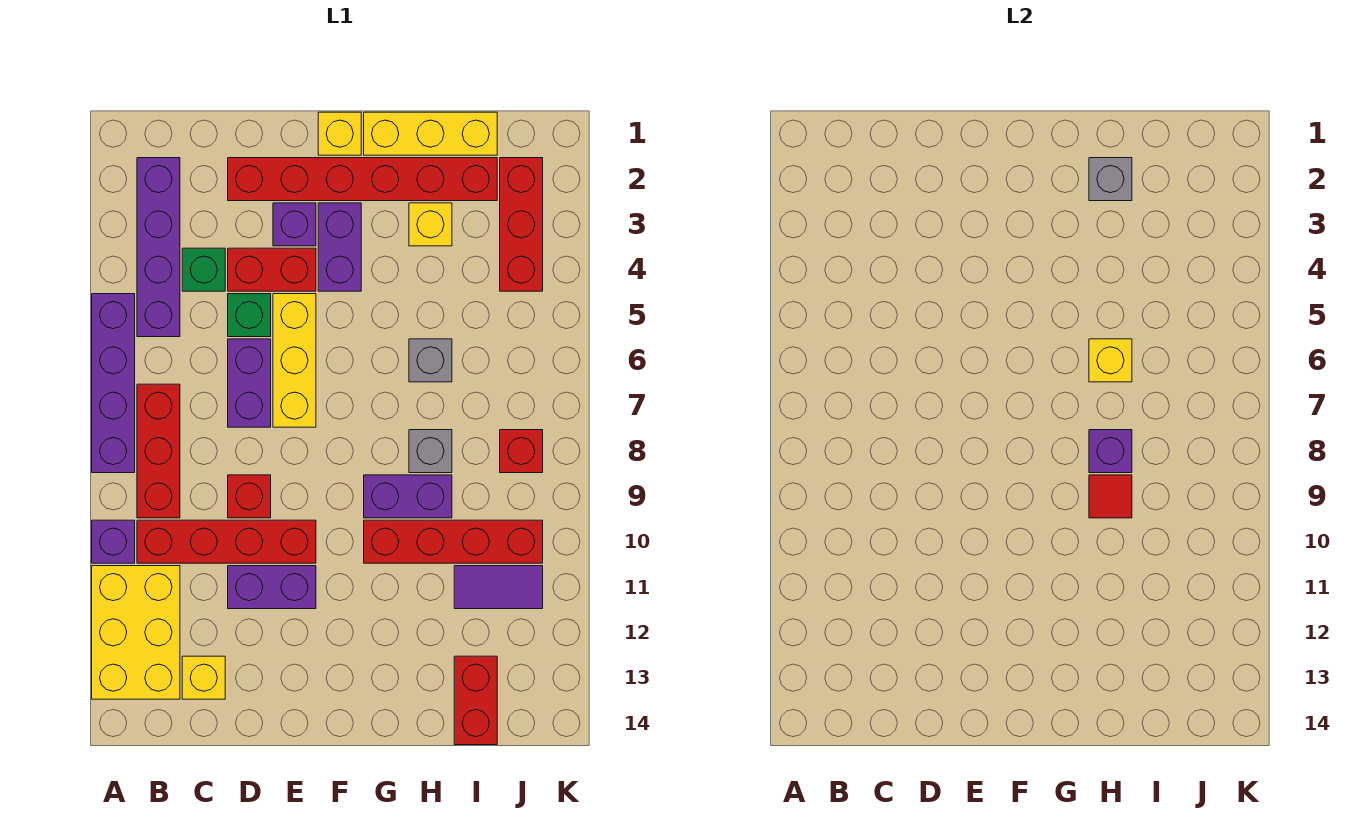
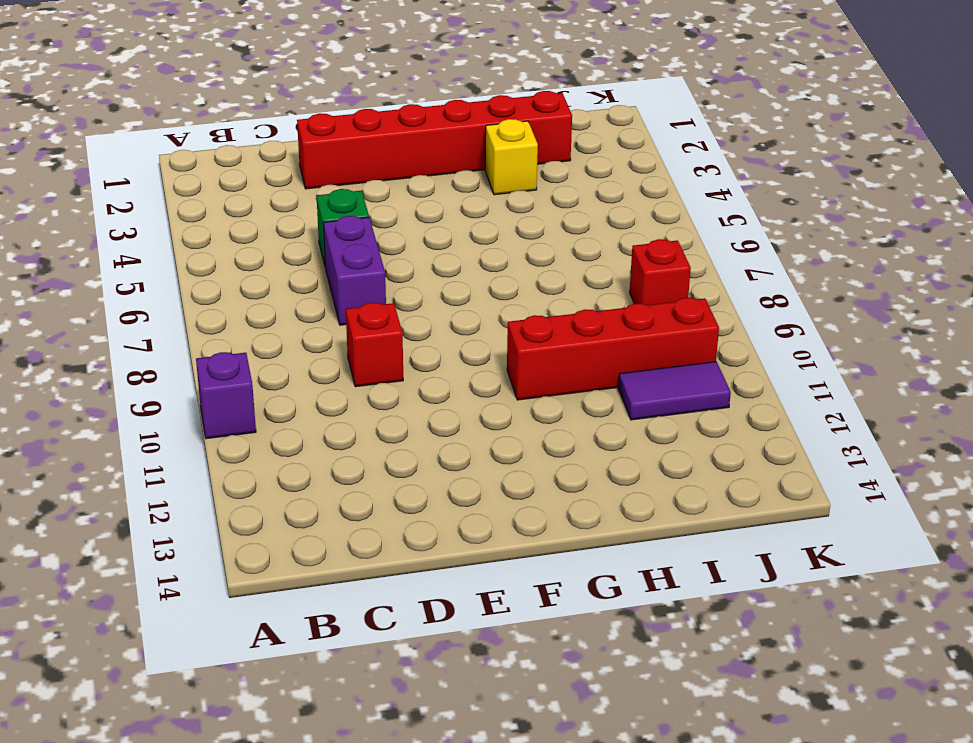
none -> purple 1x4 brick [92,294,135,473]
none -> yellow 2x3 brick [92,566,180,699]
none -> purple 1x4 brick [137,158,180,337]
none -> red 1x3 brick [137,384,180,518]

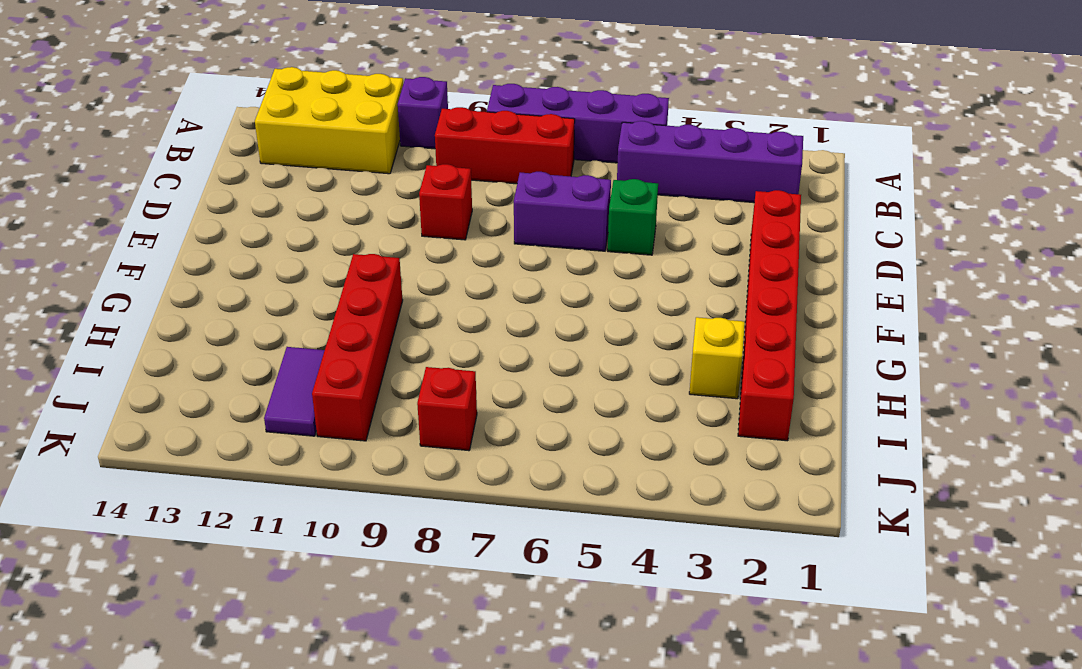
none -> red 1x4 brick [137,520,316,563]
none -> green 1x1 brick [182,248,225,291]
none -> yellow 1x1 brick [182,656,225,699]
none -> red 1x2 brick [228,248,316,291]

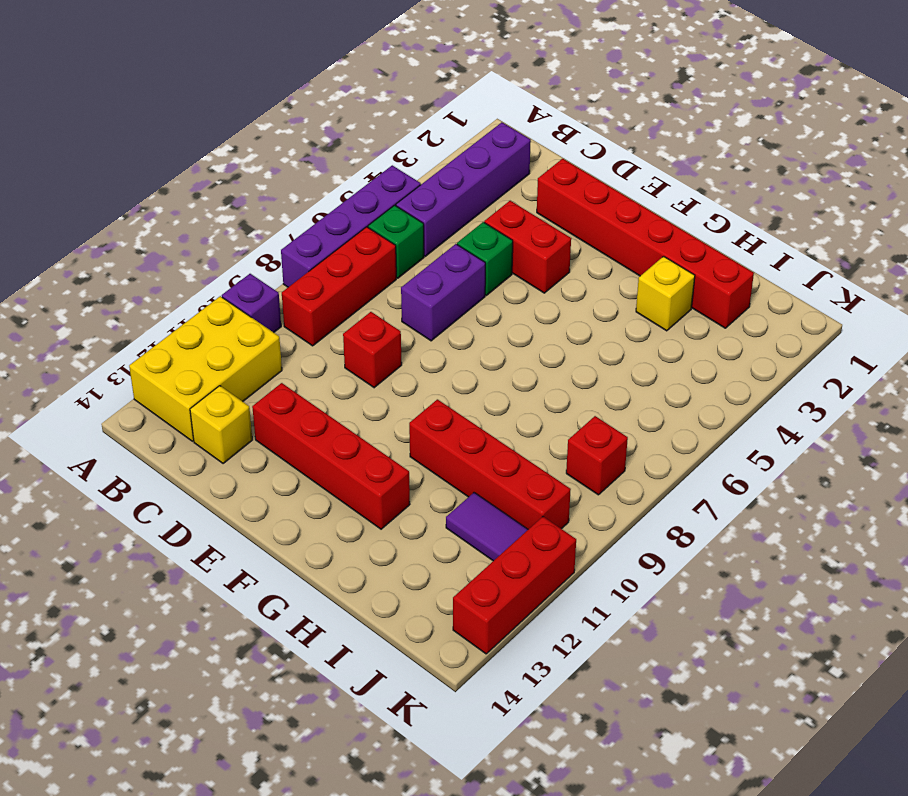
green 1x1 brick [368,205,424,278] -> green 1x1 brick moved to [182,248,225,291]
red 1x4 brick [252,383,410,529] -> red 1x4 brick moved to [137,520,316,563]
red 1x3 brick [453,517,576,654] -> red 1x3 brick moved to [500,158,543,291]
none -> purple 1x2 brick [228,566,316,609]
none -> purple 1x1 brick [273,203,316,246]
none -> yellow 1x3 brick [273,294,316,427]
none -> yellow 1x1 brick [318,112,361,155]

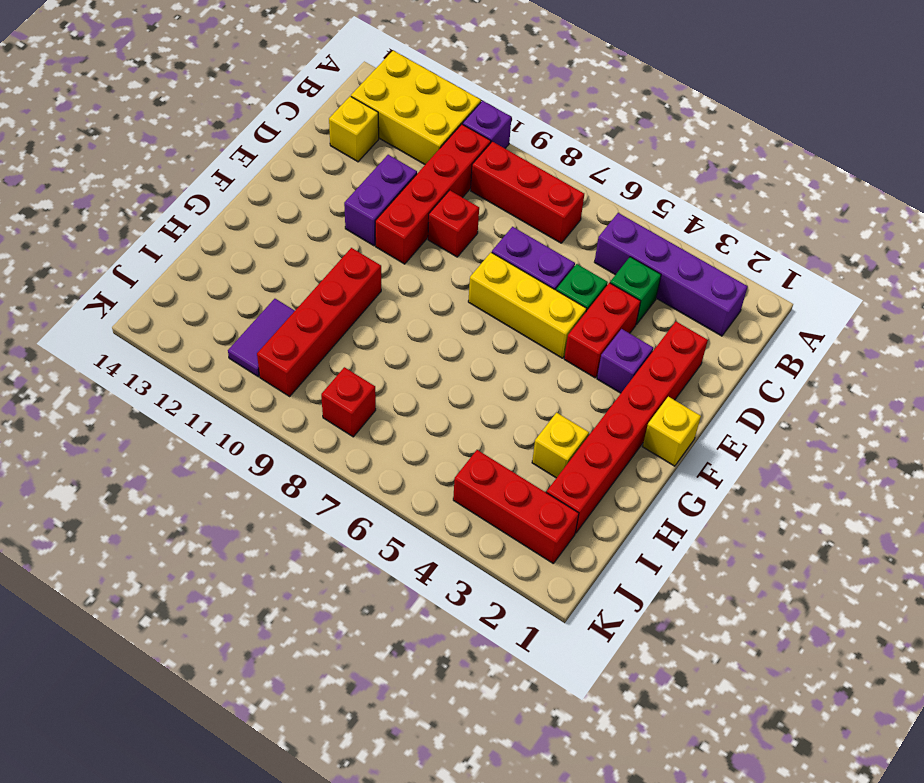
none -> purple 1x4 brick [92,294,135,473]
none -> purple 1x2 brick [318,203,361,291]
none -> yellow 1x3 brick [364,112,497,155]
none -> purple 1x2 brick [364,475,452,518]

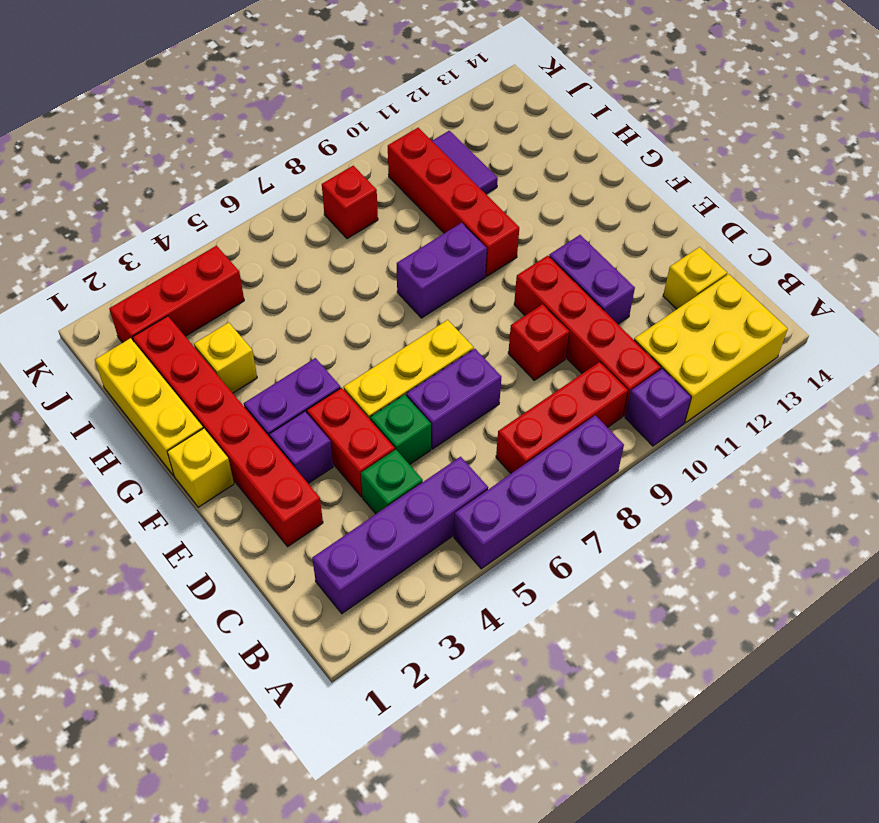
purple 1x2 brick [397,223,487,318] -> purple 1x2 brick turned to [364,475,452,518]
none -> grey 1x1 brick [409,339,452,382]
none -> grey 1x1 brick [409,430,452,473]
none -> red 1x2 brick [454,656,497,745]
none -> grey 1x1 brick [1089,158,1132,201]

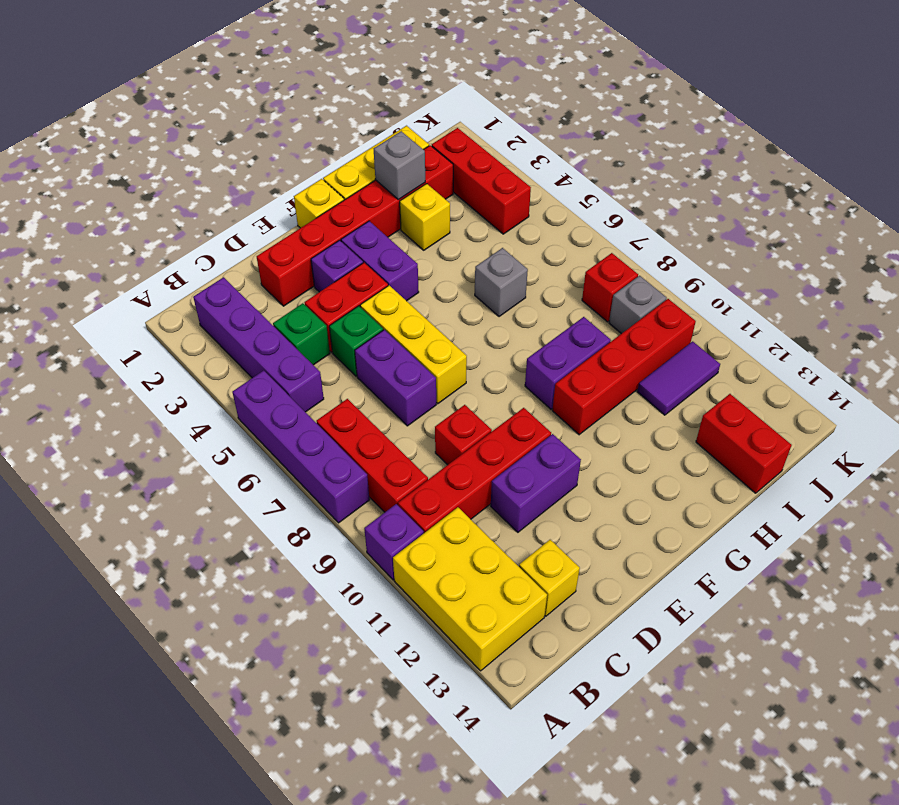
grey 1x1 brick [609,276,666,334] -> grey 1x1 brick moved to [409,430,452,473]
none -> yellow 1x1 brick [1089,339,1132,382]
none -> purple 1x1 brick [1089,430,1132,473]
none -> red 1x1 tile [1089,475,1132,518]

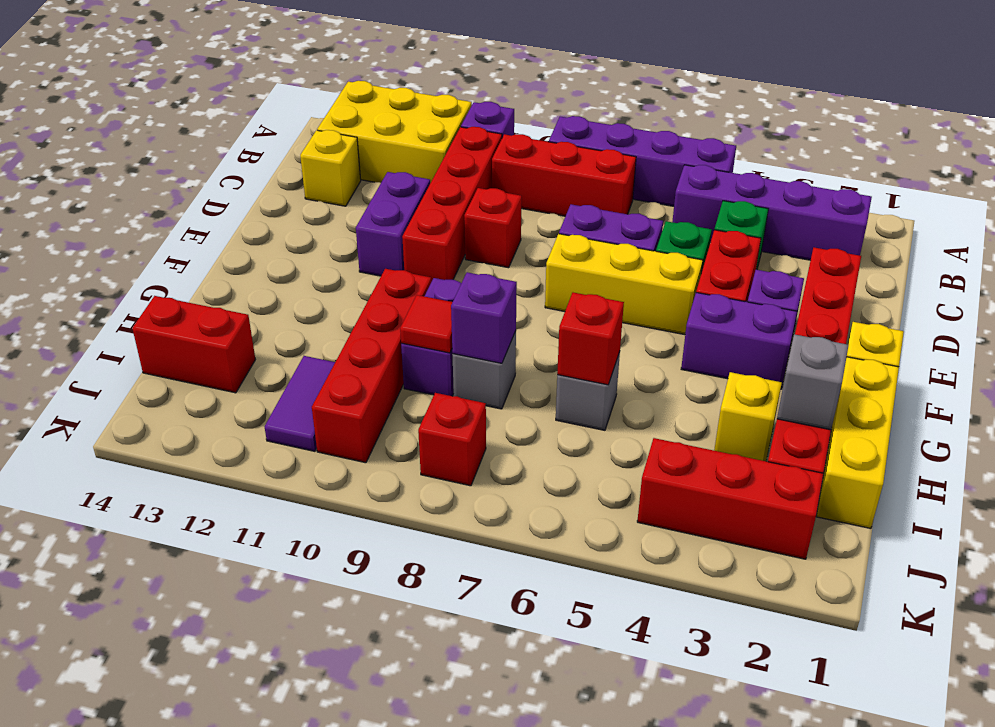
red 1x1 brick [557,293,624,385] -> yellow 1x1 brick [1089,339,1132,382]

